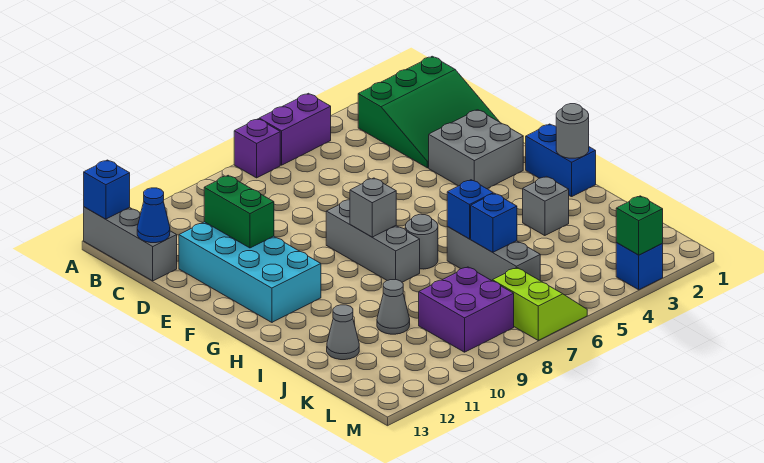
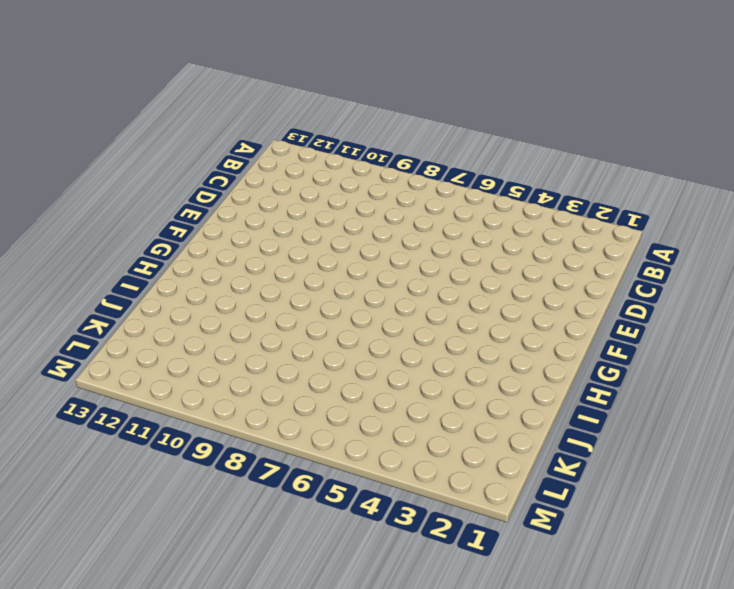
none -> purple 1x2 brick [259,93,331,165]
none -> purple 1x1 brick [234,119,280,178]
none -> grey 1x3 brick [84,207,177,281]

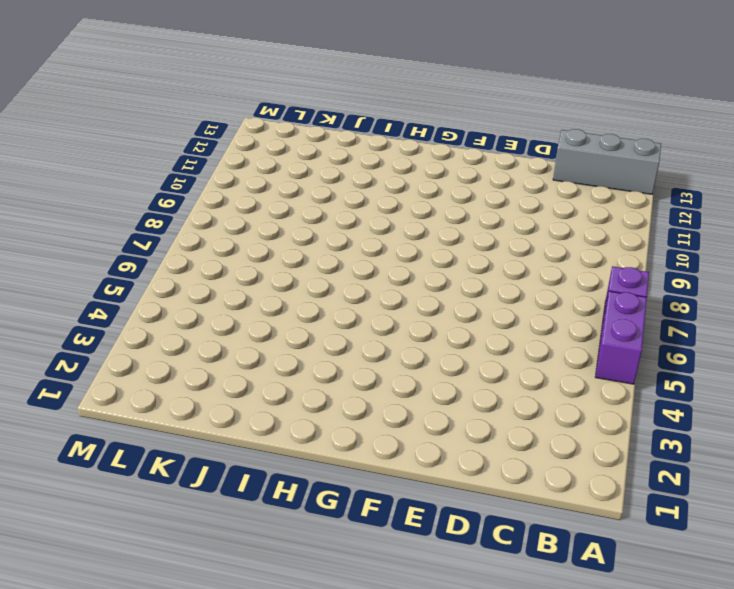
none -> green 3x3 slope [358,56,499,168]
none -> cyan 2x4 brick [179,222,321,322]
none -> grey 2x2 brick [429,110,523,189]

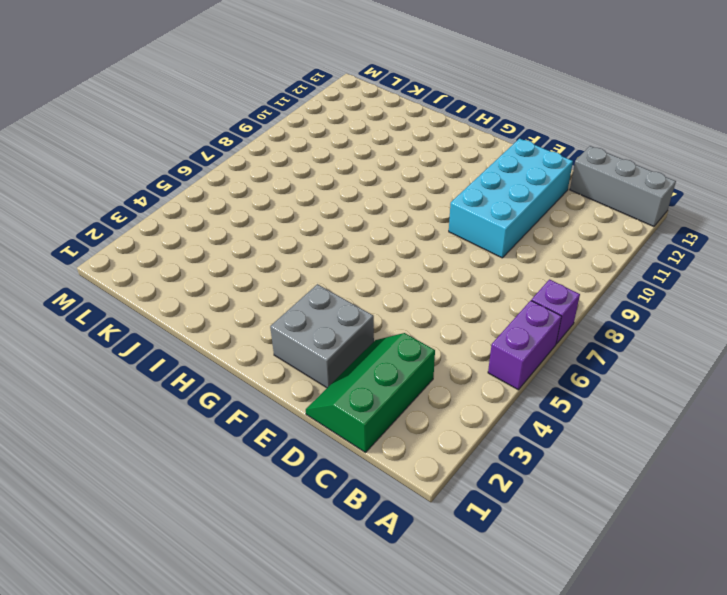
green 2x3 slope [306,333,435,452] -> green 3x3 slope [358,56,499,168]
cyan 2x4 brick [449,139,573,258] -> cyan 2x4 brick turned to [179,222,321,322]
none -> grey 1x3 brick [326,200,420,282]
none -> blue 1x2 brick [526,124,596,197]
none -> grey 1x1 round brick [405,214,438,269]

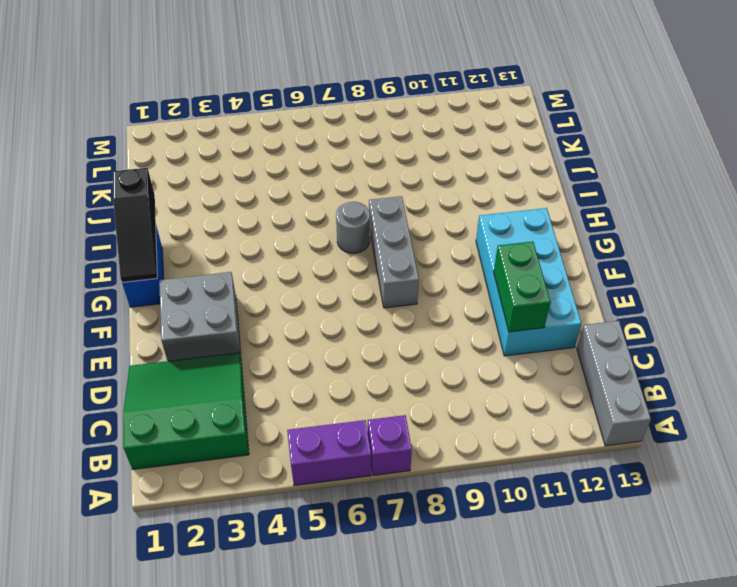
black 1x3 slope [113,168,157,282] -> grey 1x1 round brick [556,104,589,158]
none -> grey 1x1 brick [523,177,569,236]
none -> grey 1x3 brick [447,227,540,281]
none -> grey 1x1 cone [377,280,410,334]

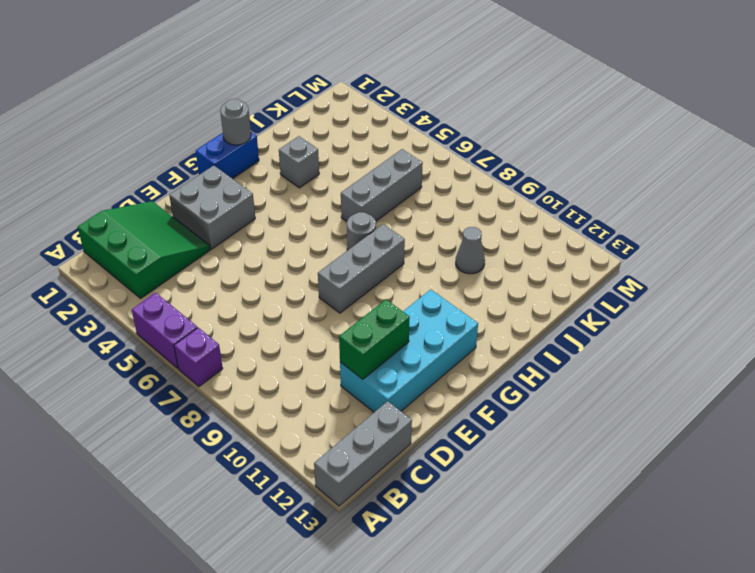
none -> grey 1x1 cone [327,305,359,360]
none -> purple 2x2 brick [419,267,514,352]
none -> lime 2x2 slope [492,268,587,340]

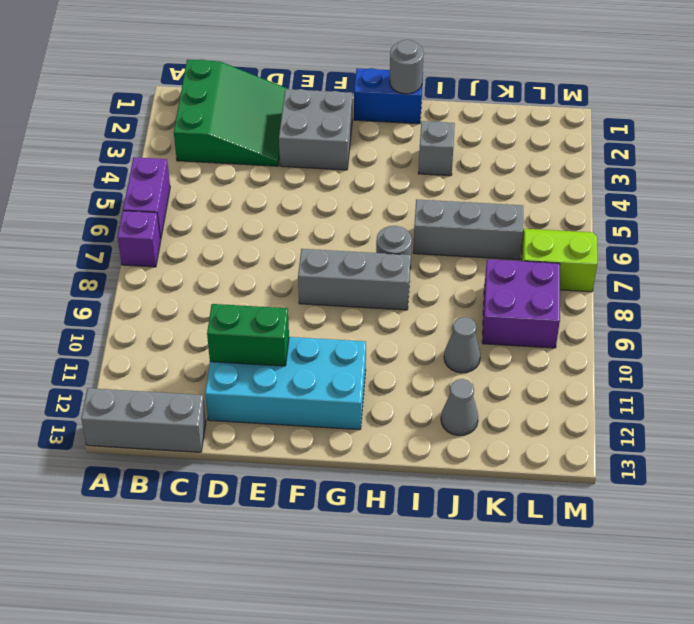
none -> blue 1x1 brick [616,243,663,290]
none -> blue 1x1 brick [84,160,130,219]
none -> blue 1x1 cone [137,188,170,243]

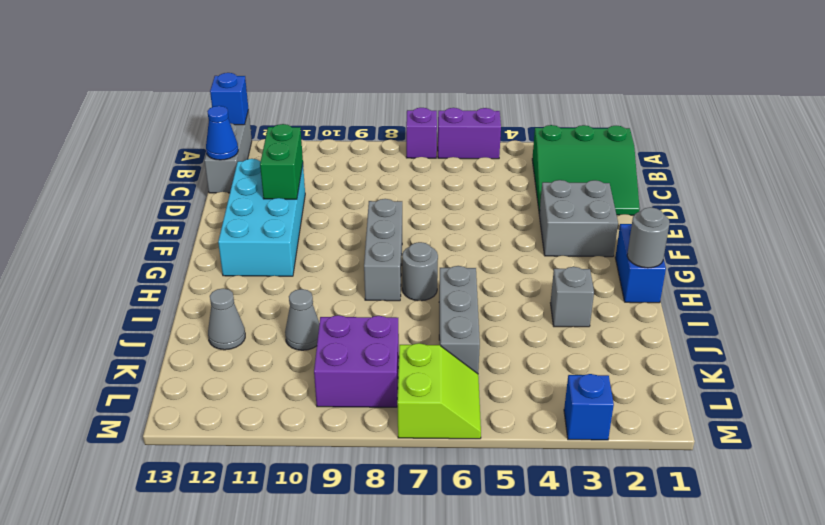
none -> grey 1x1 brick [350,178,396,237]
none -> blue 1x1 brick [447,180,493,239]
none -> blue 1x1 brick [471,193,517,252]

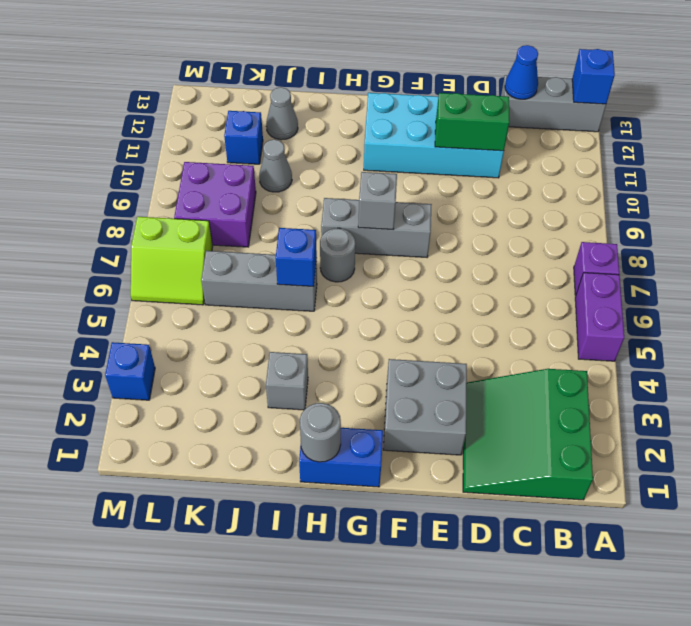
blue 1x1 brick [224,111,263,164] -> blue 1x1 brick moved to [471,193,517,252]
none -> green 1x1 brick [616,196,663,255]

